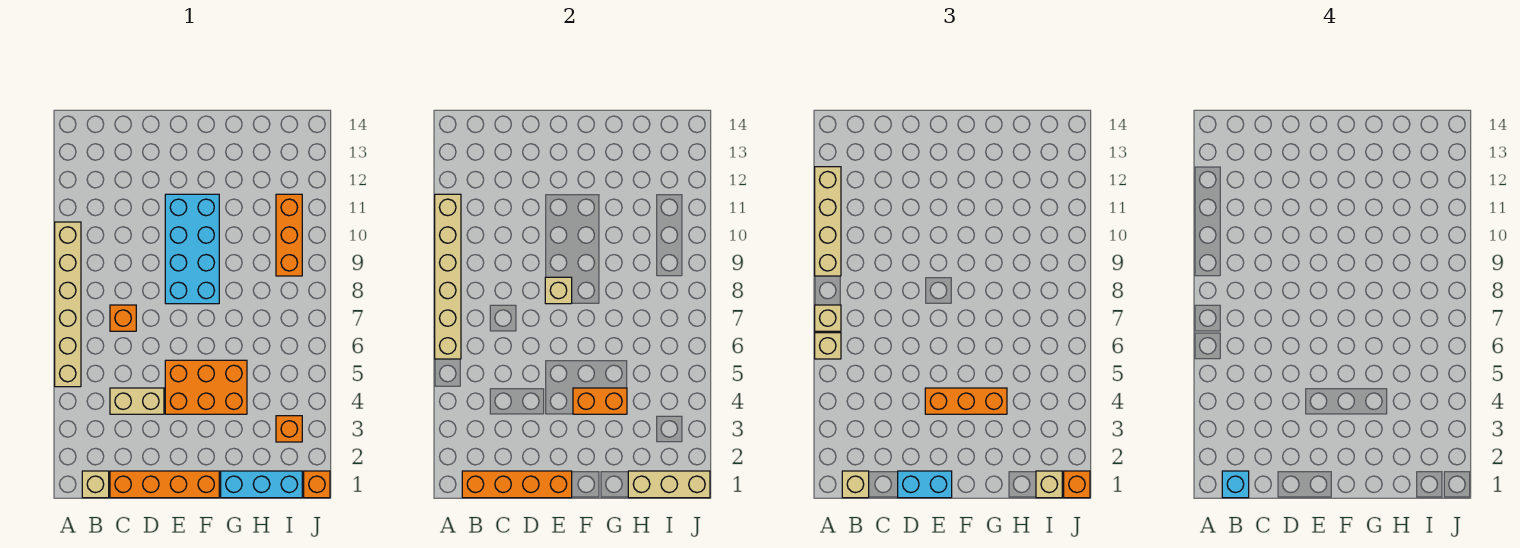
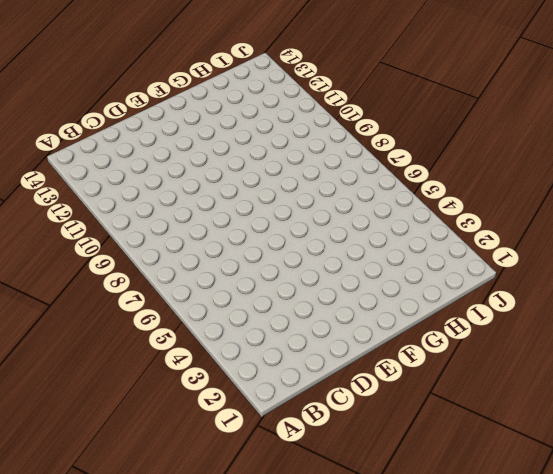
none -> tan 1x6 brick [55,222,81,387]
none -> tan 1x1 brick [82,471,109,498]
none -> orange 1x4 brick [110,471,219,498]

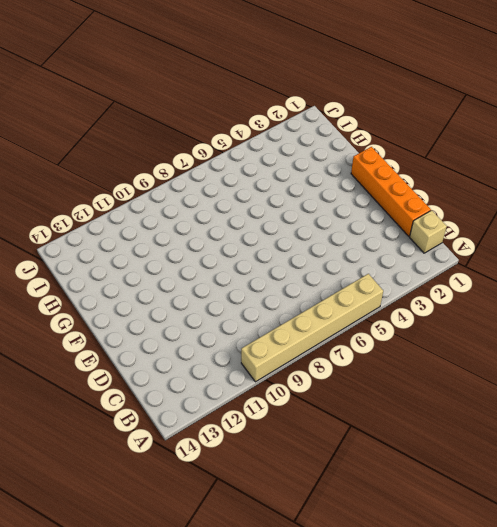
none -> tan 1x2 brick [110,388,164,414]
none -> orange 1x1 brick [110,305,136,331]
none -> orange 2x3 brick [165,360,247,414]

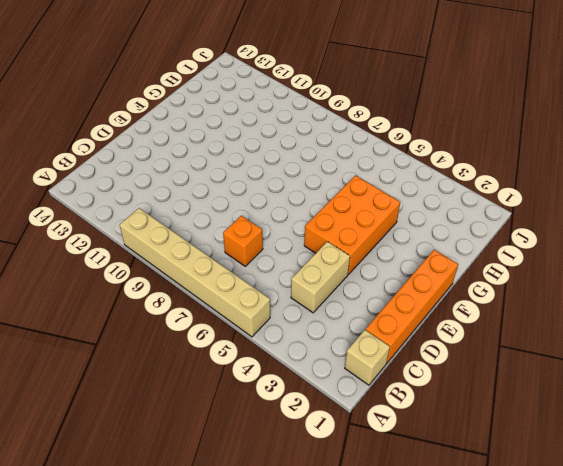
none -> cyan 2x4 brick [165,194,219,304]
none -> cyan 1x3 brick [221,471,302,498]
none -> orange 1x1 brick [276,416,302,442]

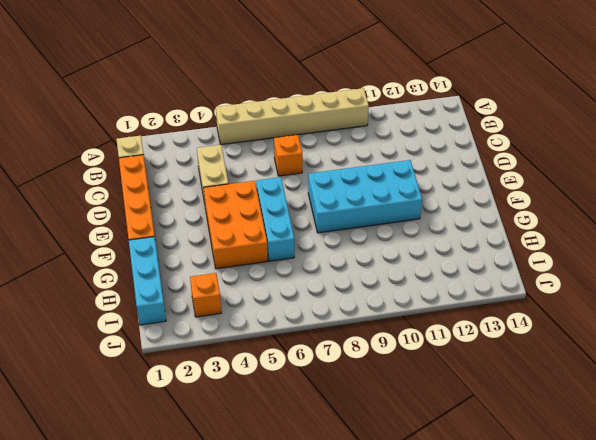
cyan 1x3 brick [256,177,294,261] -> none
none -> orange 1x3 brick [276,194,302,276]
none -> orange 1x1 brick [304,471,330,498]
none -> tan 1x6 brick [435,194,461,359]

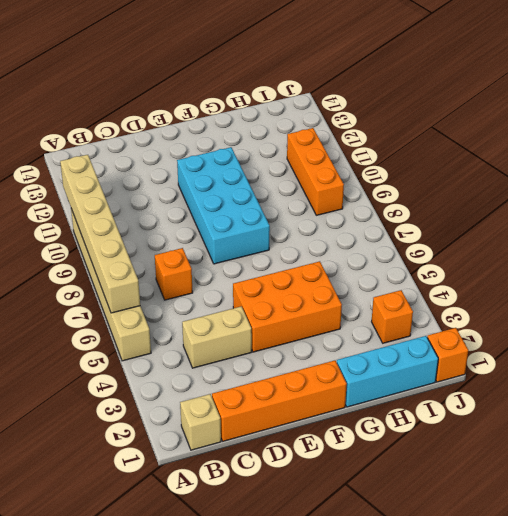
none -> orange 1x4 brick [462,471,572,498]
none -> tan 1x1 brick [545,277,572,304]
none -> orange 1x2 brick [573,388,627,414]

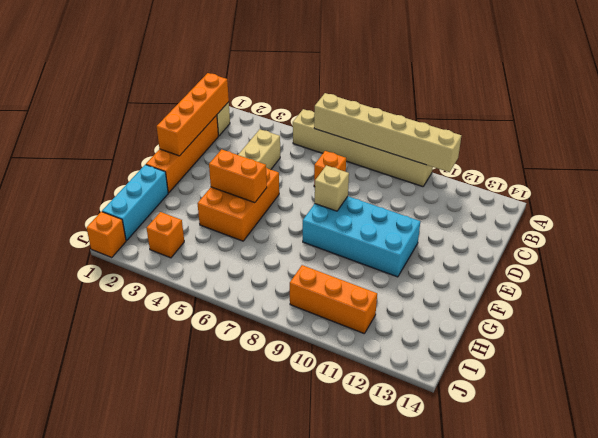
orange 1x2 brick [209,149,267,203] -> orange 1x2 brick turned to [573,388,627,414]
none -> tan 1x3 brick [628,471,710,498]
none -> tan 1x1 brick [815,333,841,359]
none -> tan 1x1 brick [815,305,841,331]

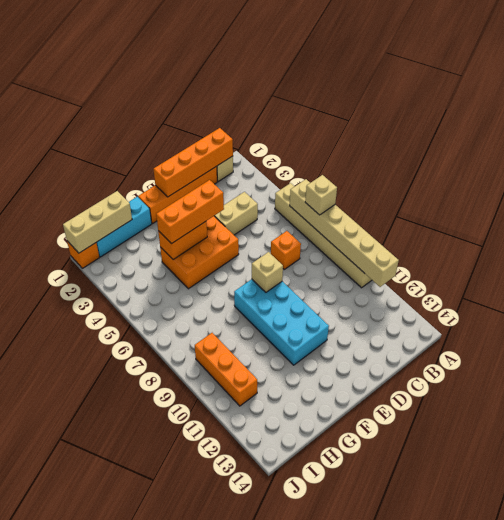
none -> orange 1x1 brick [276,416,302,442]
none -> tan 1x1 brick [815,333,841,359]
none -> tan 1x4 brick [815,167,841,276]

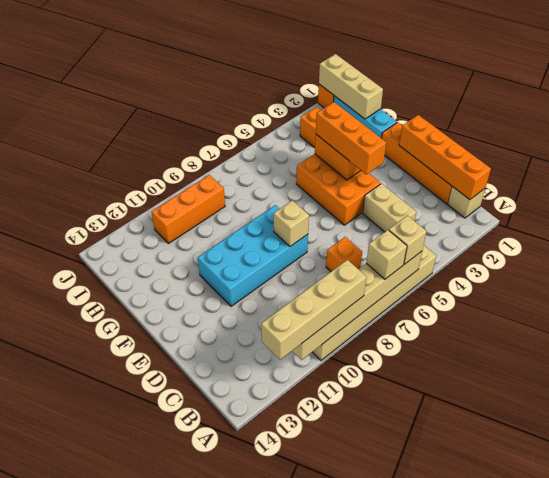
none -> tan 1x1 brick [842,471,869,498]
none -> cyan 1x2 brick [898,471,952,498]
none -> tan 1x1 brick [1036,471,1062,498]

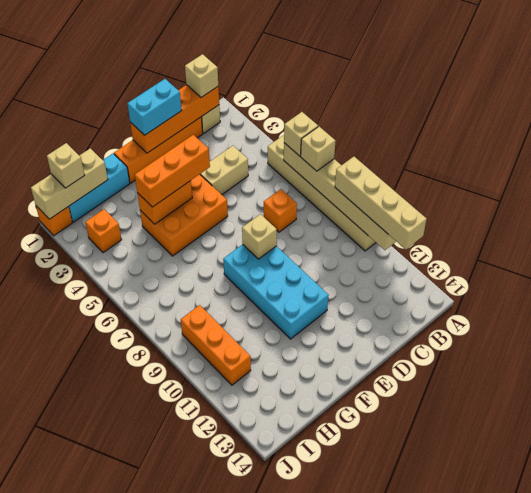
none -> orange 1x1 brick [1064,471,1090,498]
none -> cyan 1x1 brick [1222,471,1249,498]

